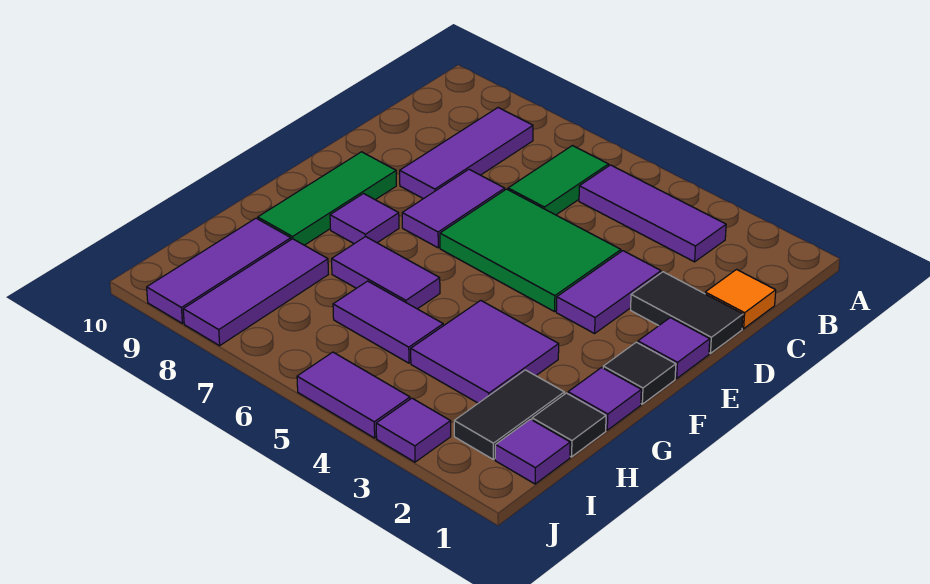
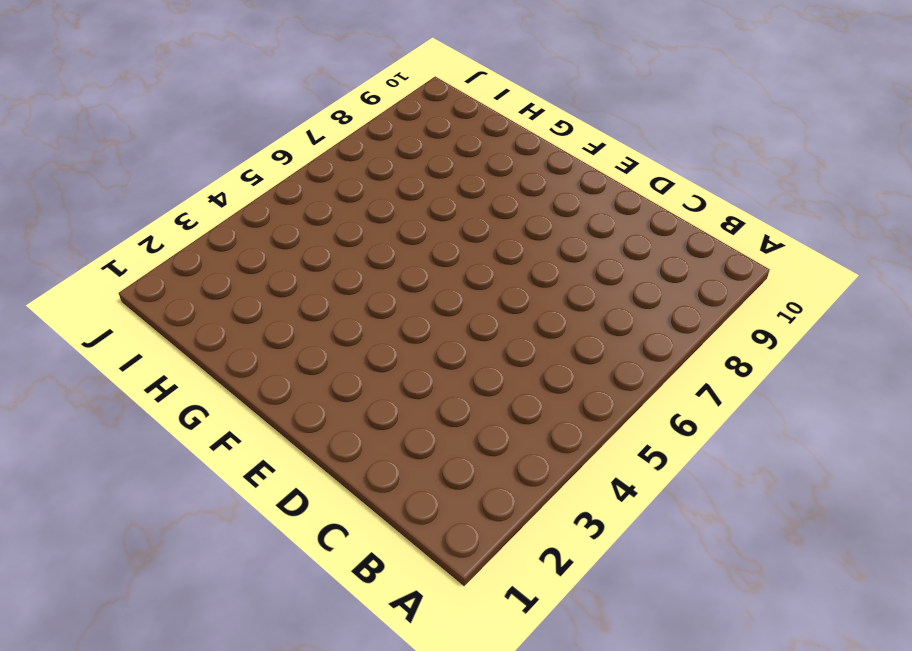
none -> purple 1x3 tile [579,165,726,262]
none -> green 1x2 tile [508,146,609,215]
none -> purple 1x3 tile [400,108,533,199]

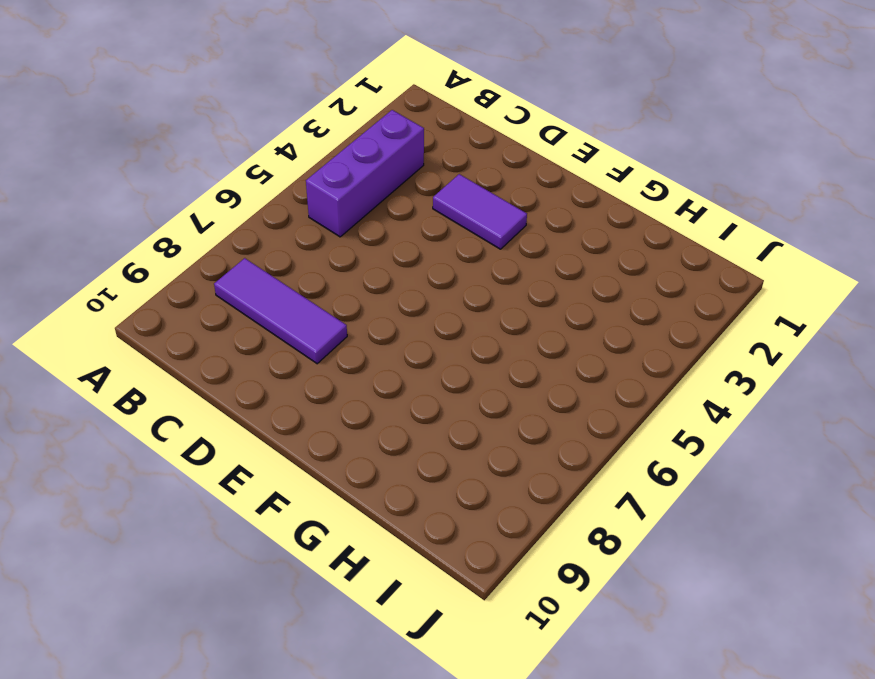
purple 1x3 brick [306,110,424,237] -> purple 1x3 tile [579,165,726,262]
none -> green 1x2 tile [508,146,609,215]
none -> orange 1x1 tile [705,270,776,329]
none -> black 1x2 tile [631,272,743,353]

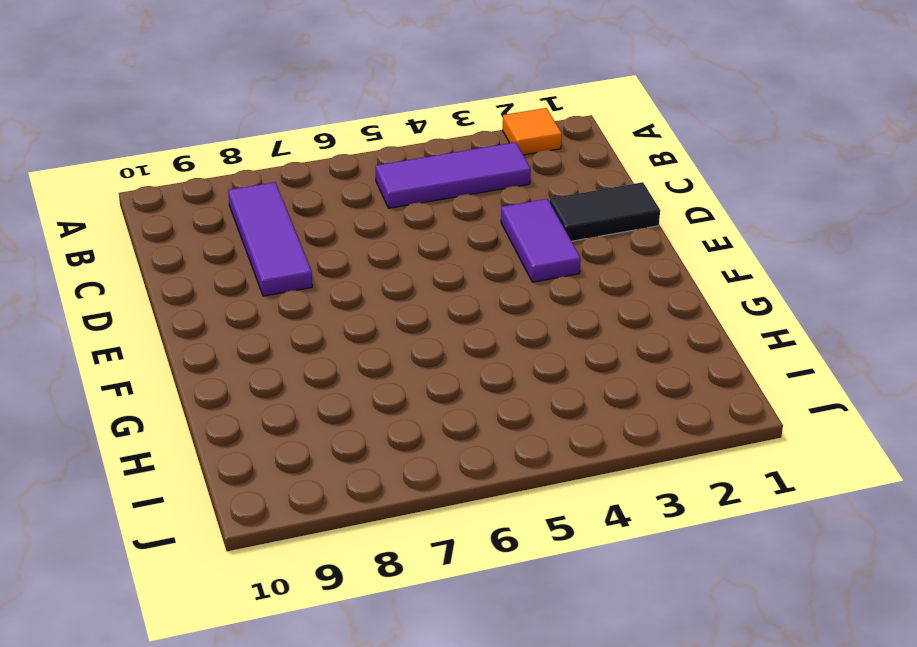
orange 1x1 tile [503,108,562,155] -> orange 1x1 tile moved to [705,270,776,329]
none -> green 1x2 tile [508,146,609,215]
none -> green 2x3 tile [440,189,621,312]
none -> purple 1x2 tile [402,169,505,248]

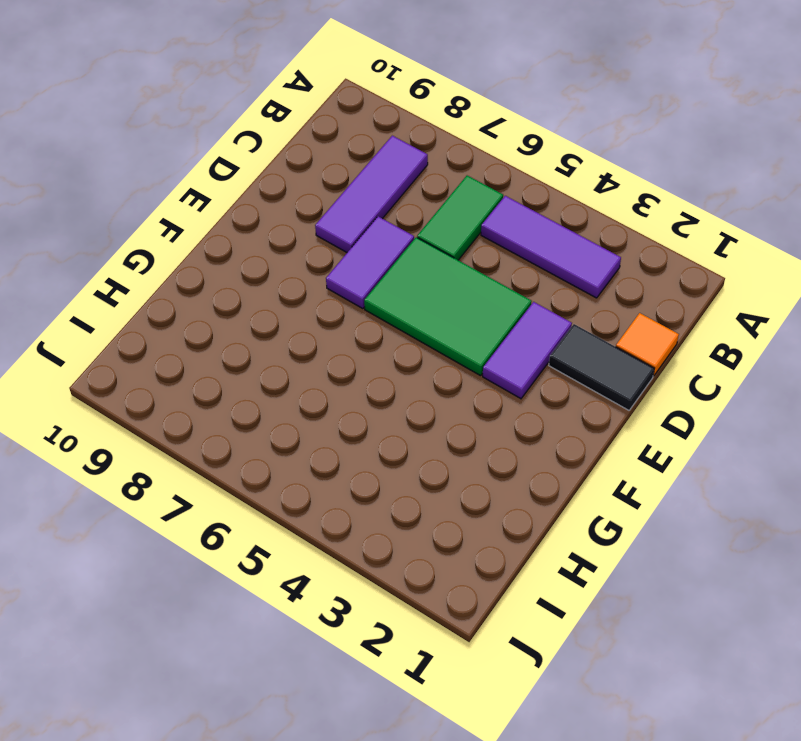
none -> purple 1x1 tile [638,318,710,378]
none -> green 1x3 tile [258,152,396,245]
none -> black 1x1 tile [603,342,676,404]

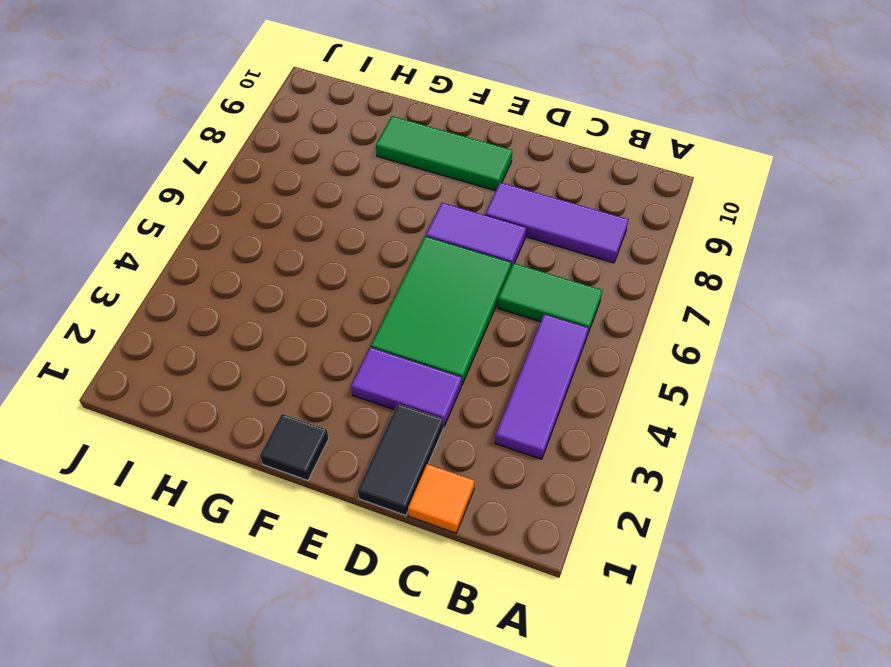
none -> purple 1x1 tile [638,318,710,378]
none -> purple 1x1 tile [330,194,399,244]
none -> purple 1x1 tile [568,367,641,430]

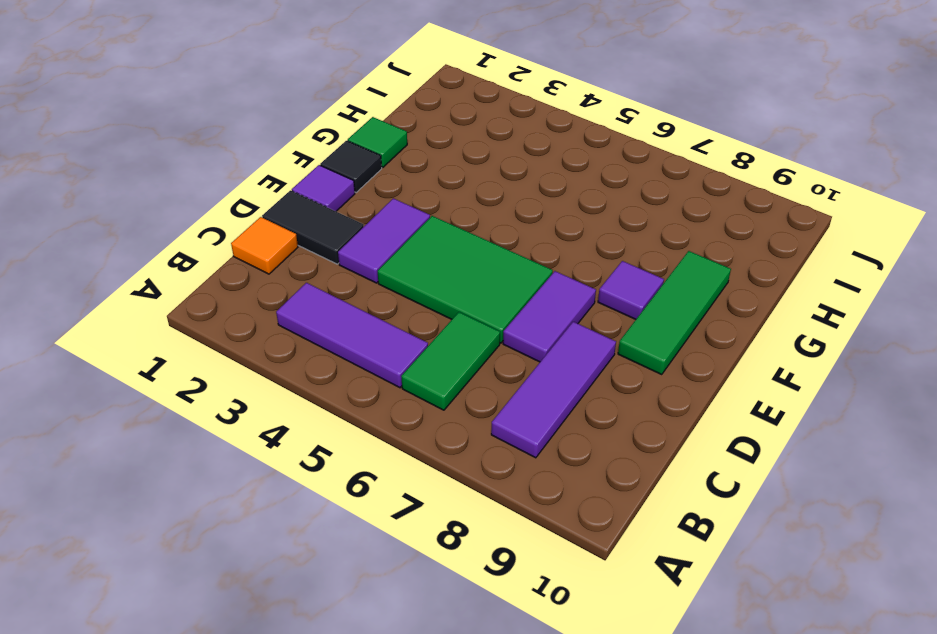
green 1x1 tile [348,117,407,168] -> purple 1x1 tile [568,367,641,430]
none -> purple 2x2 tile [411,300,559,403]
none -> purple 1x2 tile [332,236,440,309]
none -> black 1x1 tile [532,393,606,457]

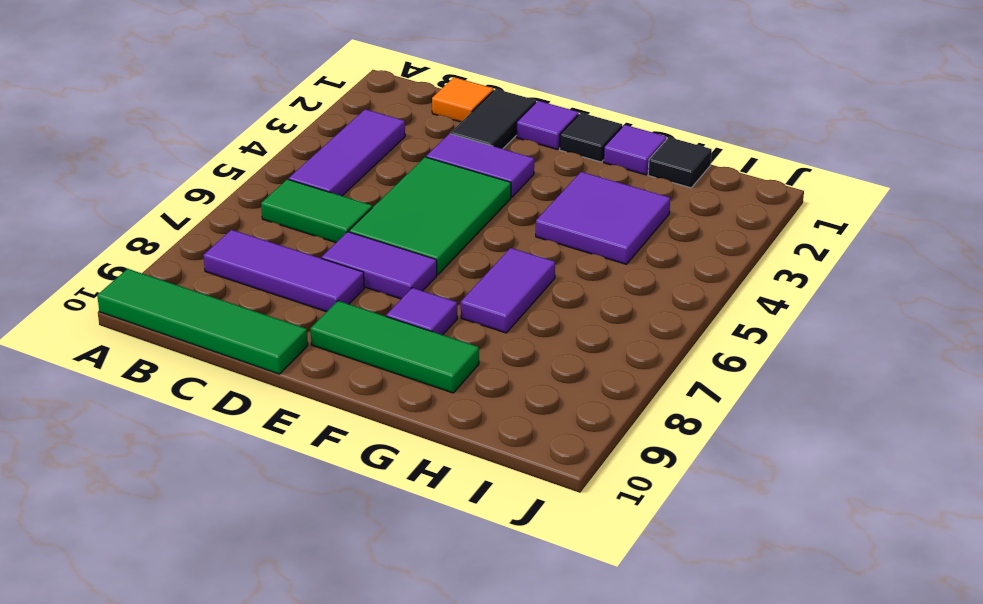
green 1x4 tile [97,269,308,374] -> none
none -> black 1x2 tile [454,370,564,459]
none -> purple 1x2 tile [333,281,443,363]
none -> purple 1x3 tile [183,239,328,346]

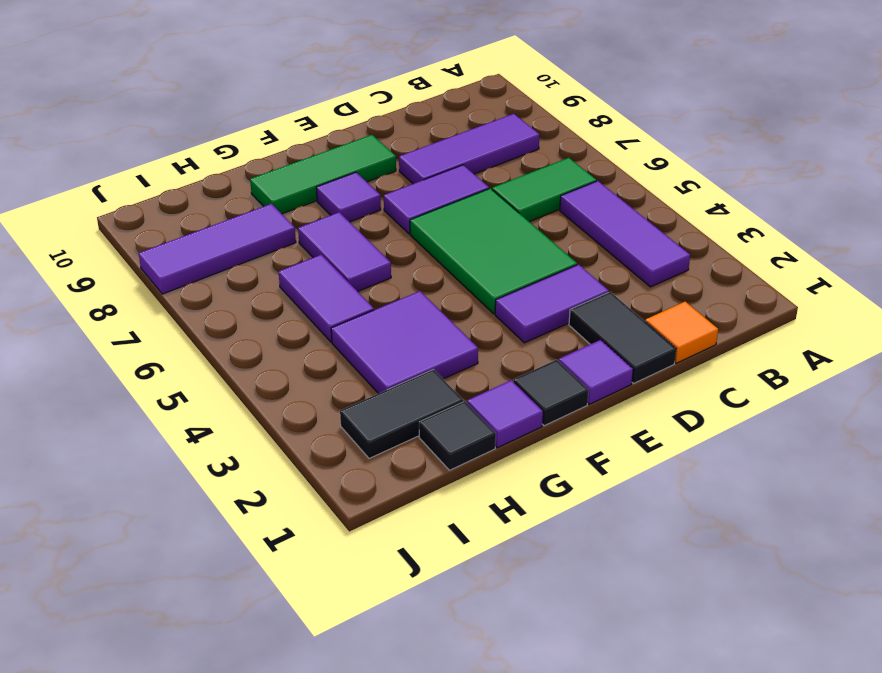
none -> purple 1x3 tile [147,218,291,323]
none -> purple 1x1 tile [495,419,570,484]
none -> purple 1x1 tile [376,398,451,462]

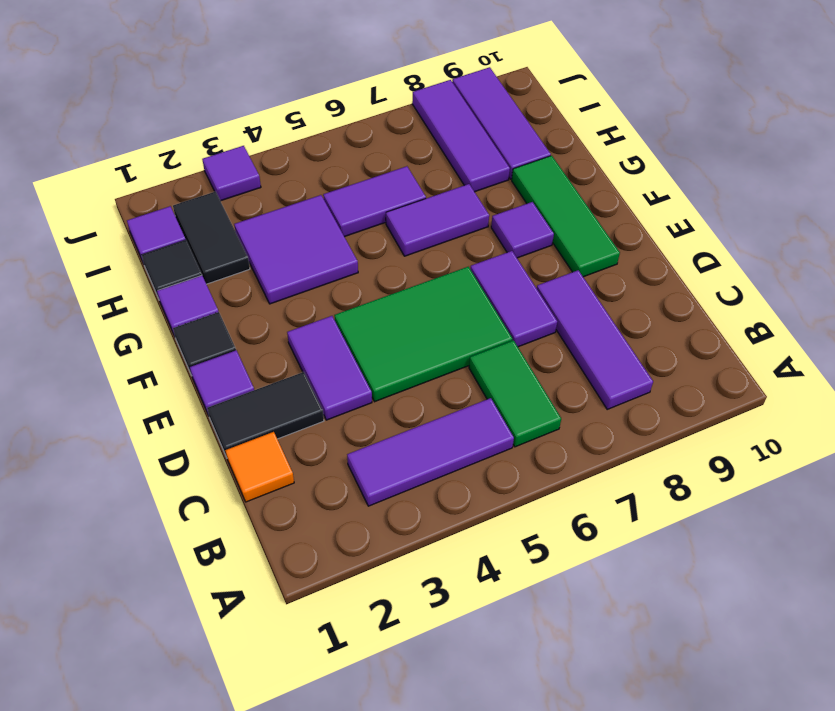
none -> purple 1x2 tile [297,352,410,438]

